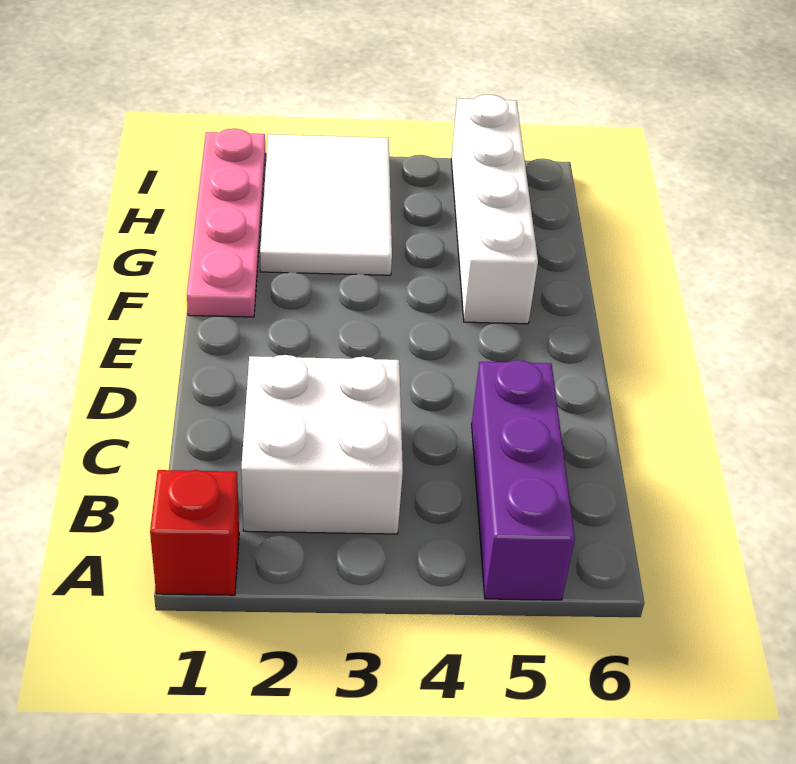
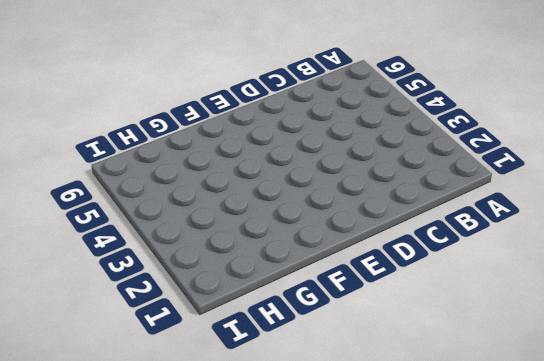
none -> red 1x1 brick [150,470,239,595]
none -> purple 1x3 brick [472,360,575,600]

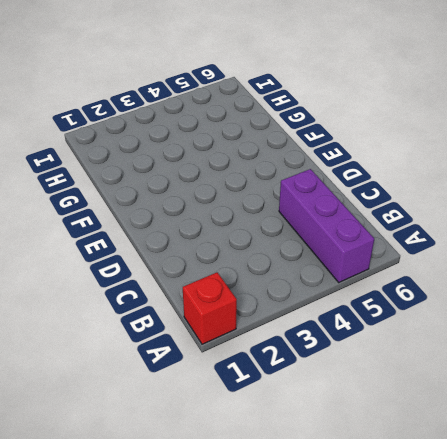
none -> white 2x2 brick [241,355,403,534]
none -> pink 1x4 plate [187,129,265,317]

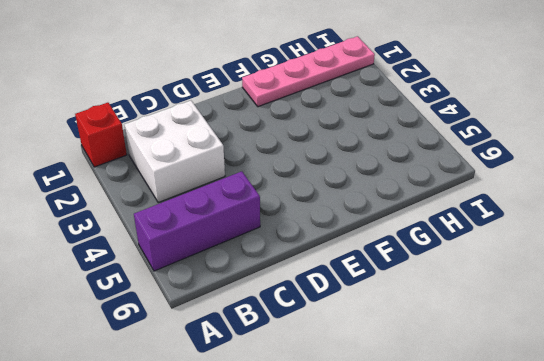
none -> white 1x4 brick [451,95,538,324]
none -> white 2x3 tile [260,134,392,275]

